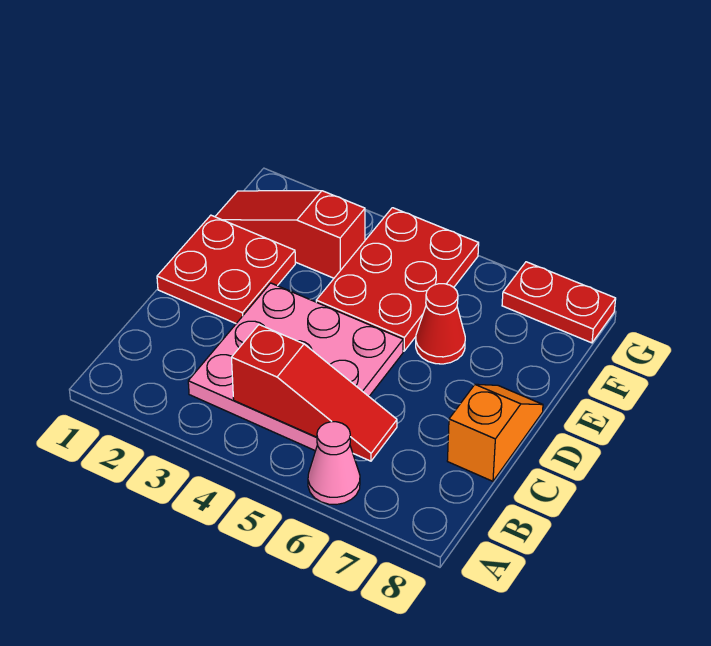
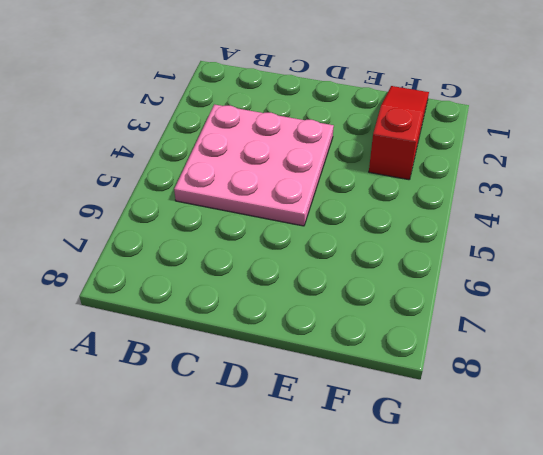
none -> pink 1x1 cone [308,422,360,505]
none -> orange 1x2 slope [447,384,543,481]

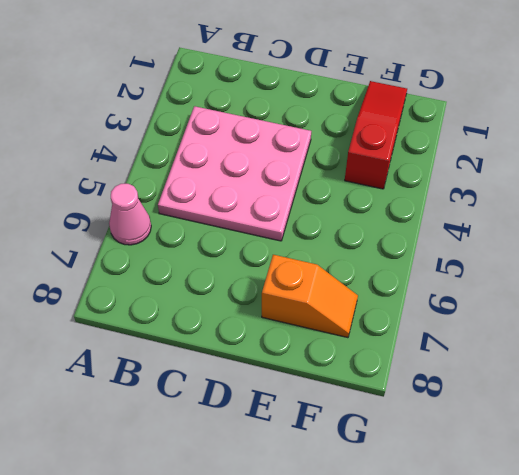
orange 1x2 slope [262,255,358,338] -> orange 1x2 slope moved to [447,384,543,481]
none -> red 2x2 plate [157,215,295,323]
none -> red 2x3 plate [316,208,479,351]

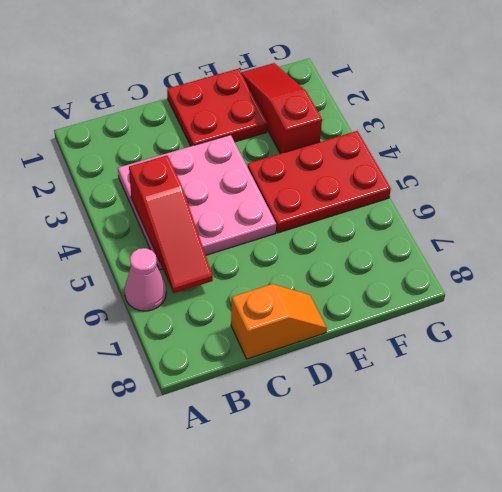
none -> red 1x1 cone [416,284,465,364]
none -> red 1x2 plate [502,262,616,343]

